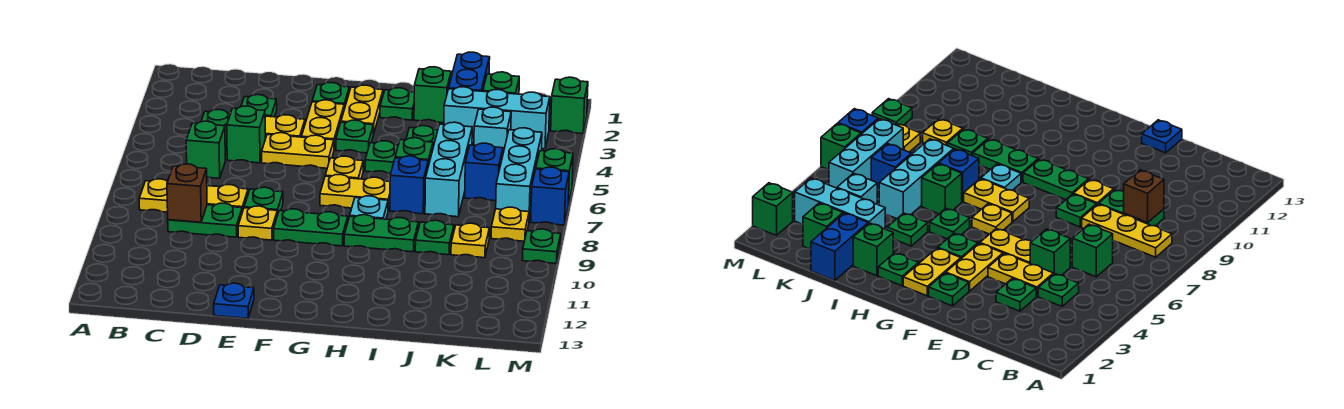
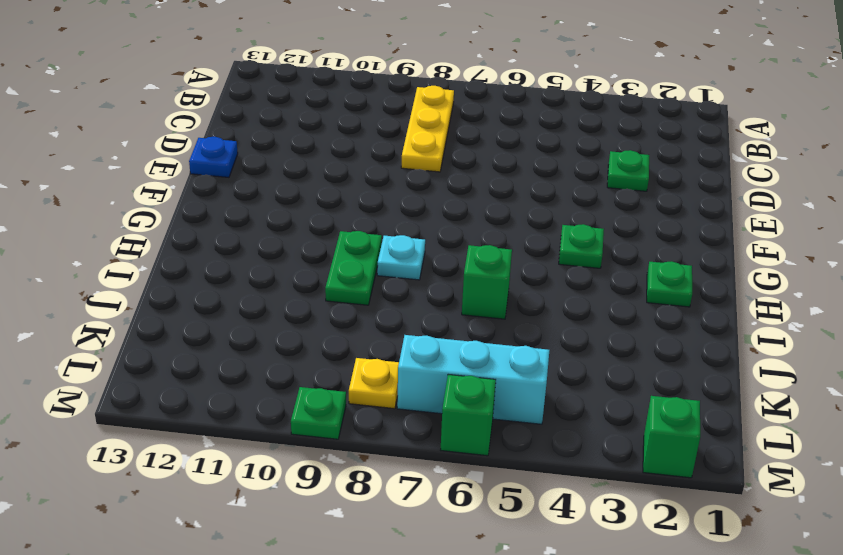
none -> green 1x1 plate [201,110,231,142]
none -> green 1x1 brick [186,121,225,178]
none -> green 1x2 plate [168,203,242,237]
none -> yellow 1x2 plate [265,115,305,139]

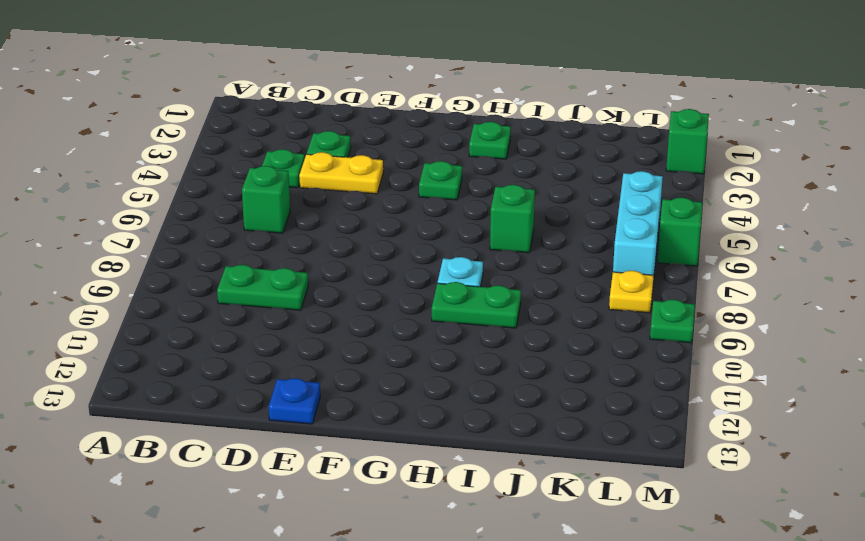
none -> yellow 1x3 plate [139,179,248,212]
none -> green 1x1 brick [227,106,265,163]
none -> yellow 1x2 plate [262,133,334,168]
none -> green 1x1 plate [244,187,283,215]

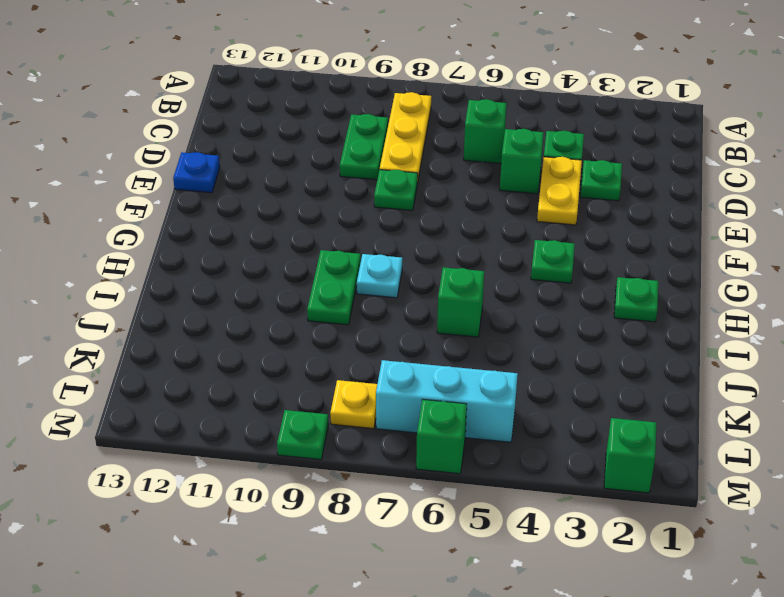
none -> yellow 1x2 plate [262,133,334,168]
none -> yellow 1x1 plate [238,206,277,240]
none -> green 1x1 plate [312,83,349,109]
none -> yellow 1x2 plate [302,100,344,149]

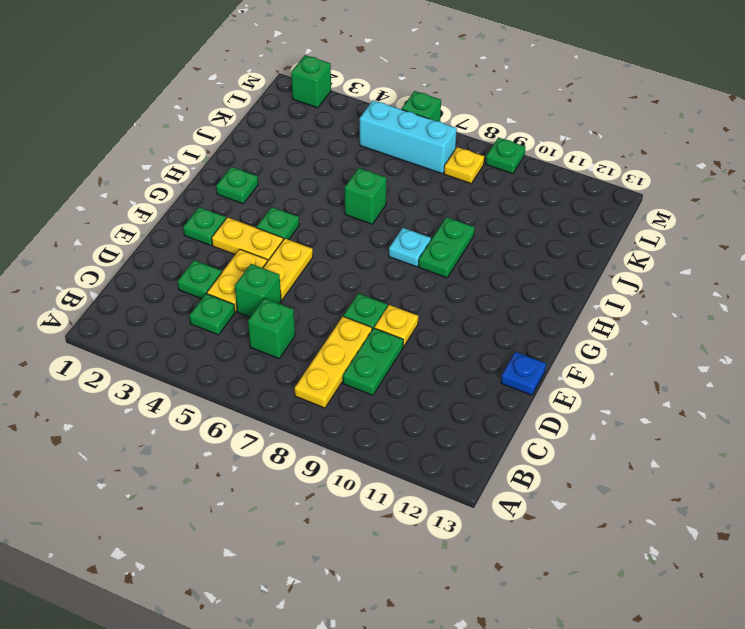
none -> green 1x2 plate [274,209,348,246]
none -> yellow 1x2 plate [341,85,383,135]
none -> yellow 1x1 plate [325,156,363,179]
none -> yellow 1x2 plate [320,174,390,210]

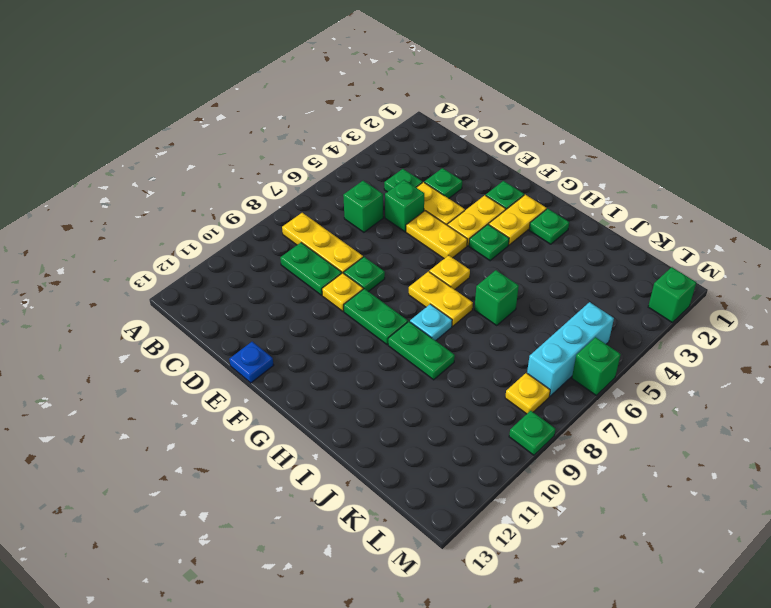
none -> green 1x1 plate [365,141,398,173]
none -> green 1x1 brick [414,67,451,123]
none -> green 1x1 plate [406,126,438,147]
none -> blue 1x1 brick [390,156,428,214]

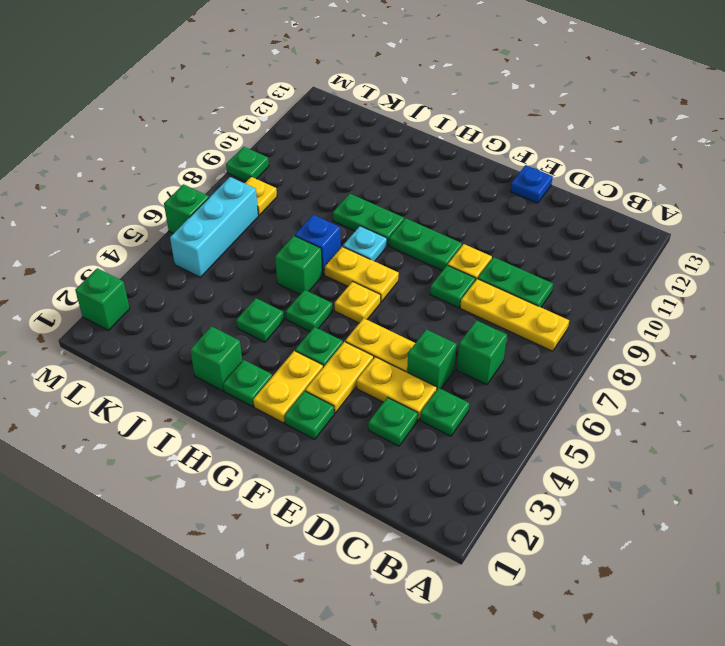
none -> blue 1x2 brick [449,52,490,91]
none -> cyan 1x3 brick [444,87,550,149]
none -> cyan 1x3 brick [425,122,472,217]
none -> green 1x1 plate [415,220,454,255]

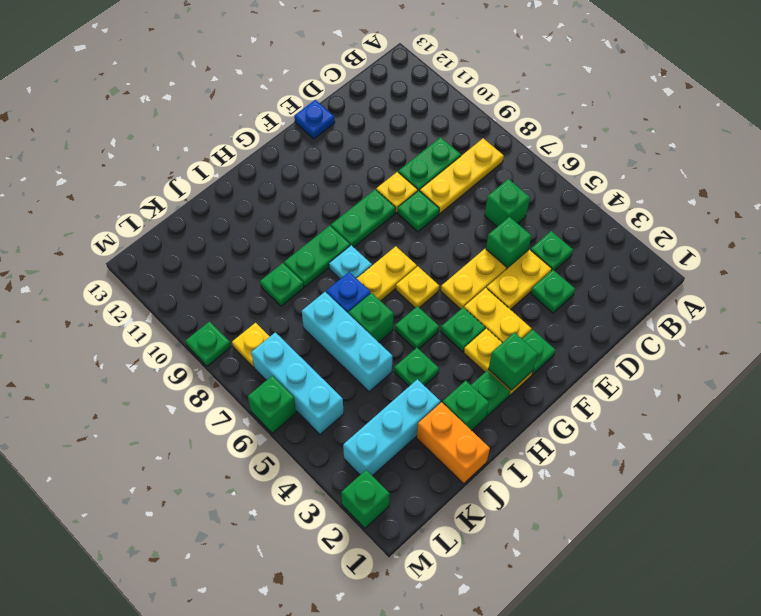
green 1x1 brick [489,332,538,390] -> green 1x1 brick moved to [483,72,519,94]
orange 1x2 brick [417,402,490,484] -> blue 1x2 brick [449,52,490,91]
none -> cyan 1x1 brick [474,107,511,153]
none -> blue 1x1 brick [465,143,503,201]
none -> yellow 1x1 plate [451,223,489,258]
none -> blue 1x1 brick [531,167,569,225]

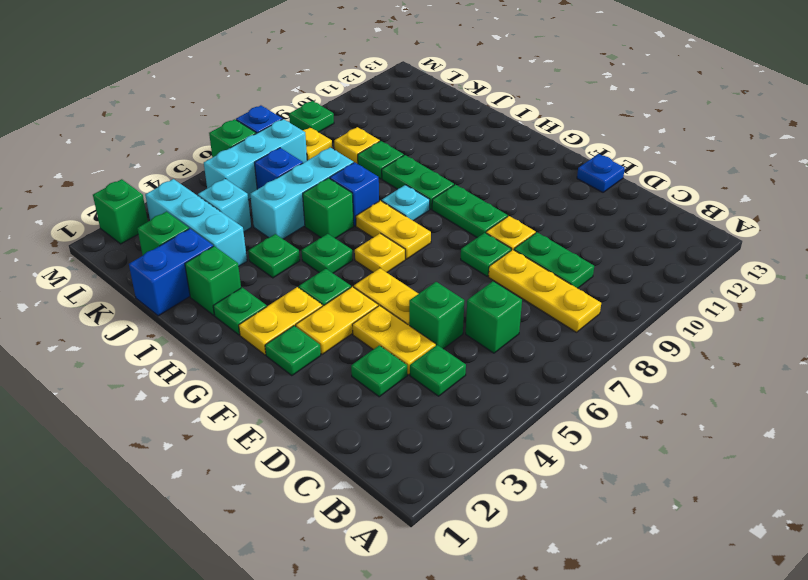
none -> brown 1x1 brick [167,164,207,222]

